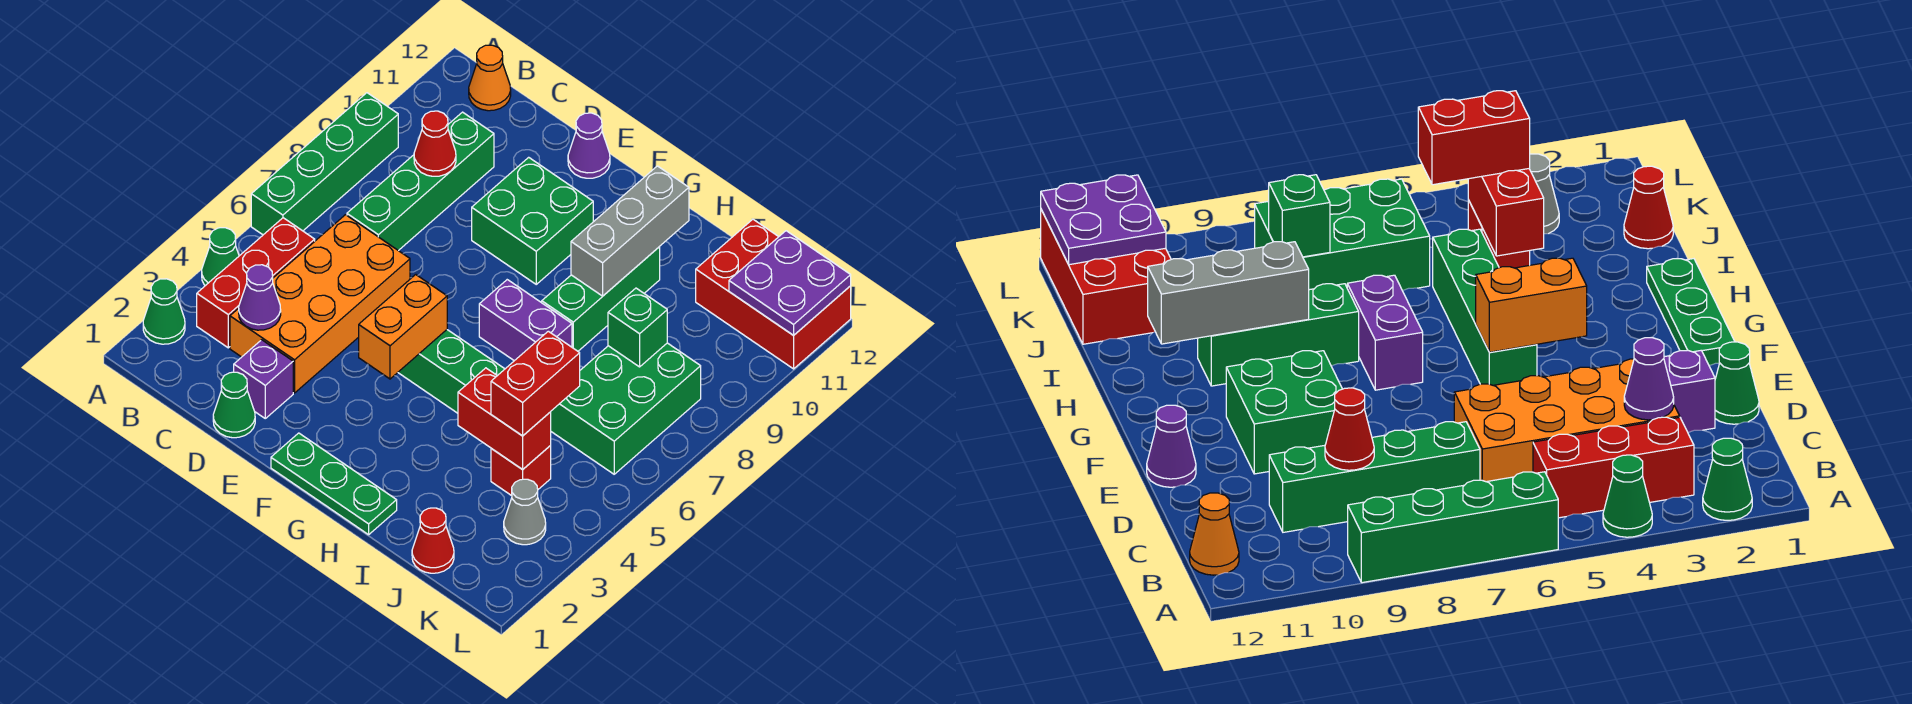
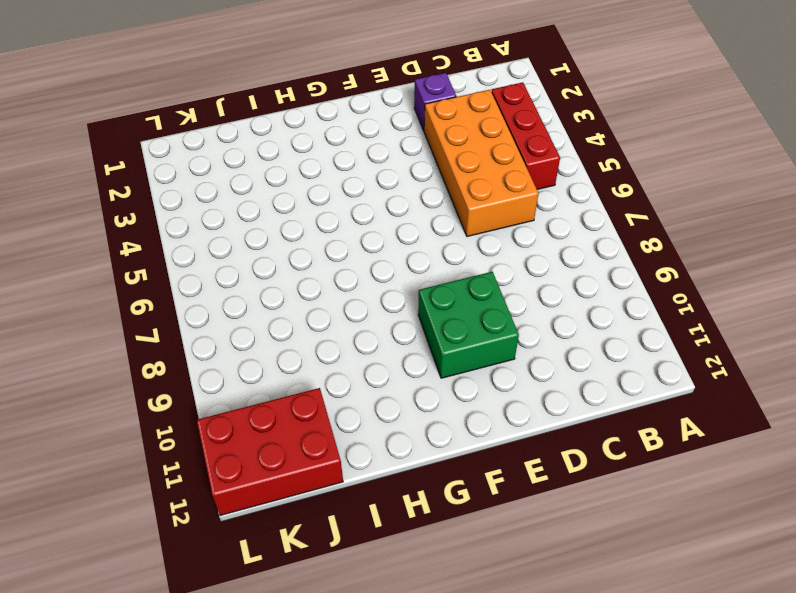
none -> green 1x1 cone [143,279,185,344]
none -> green 1x1 cone [202,228,239,286]
none -> green 1x4 brick [251,93,398,235]

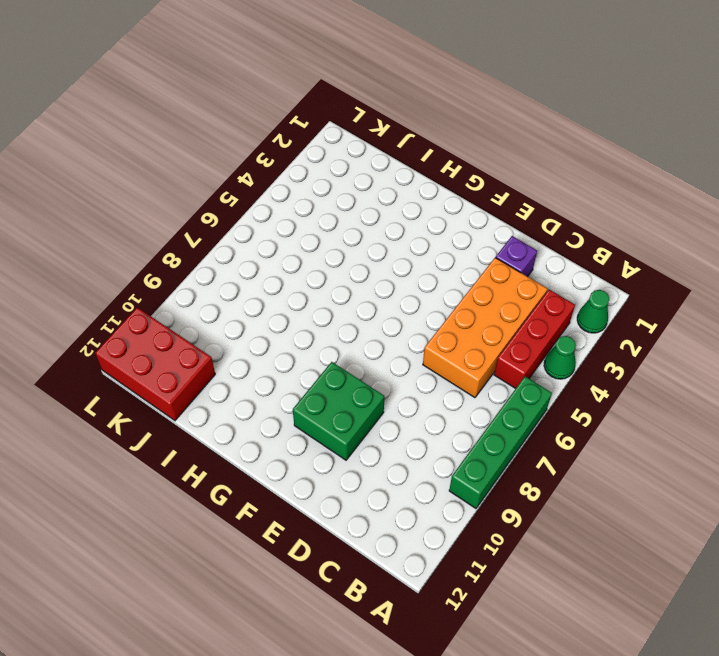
none -> orange 1x1 cone [469,45,511,111]
none -> green 1x4 brick [347,112,494,251]
none -> green 1x1 cone [213,372,255,438]

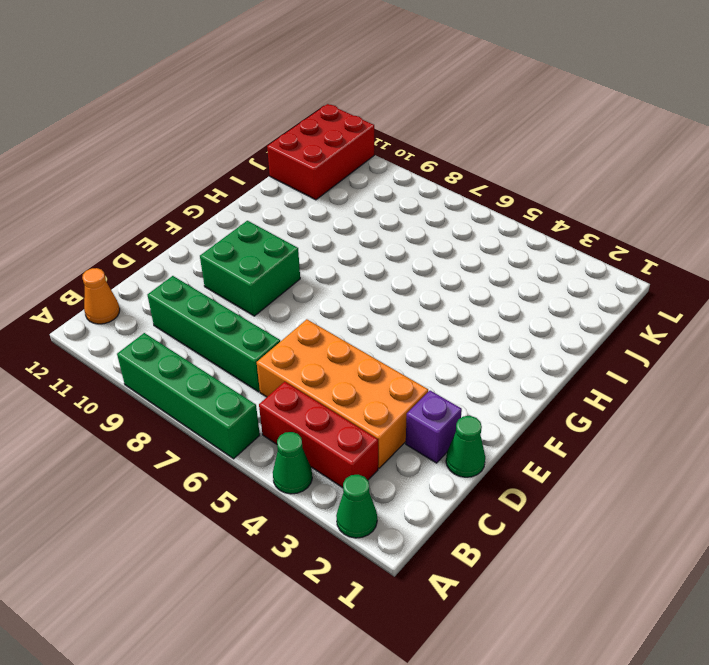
none -> purple 1x1 cone [568,113,610,178]
none -> green 1x3 plate [271,433,397,535]
none -> green 1x4 brick [398,330,504,413]

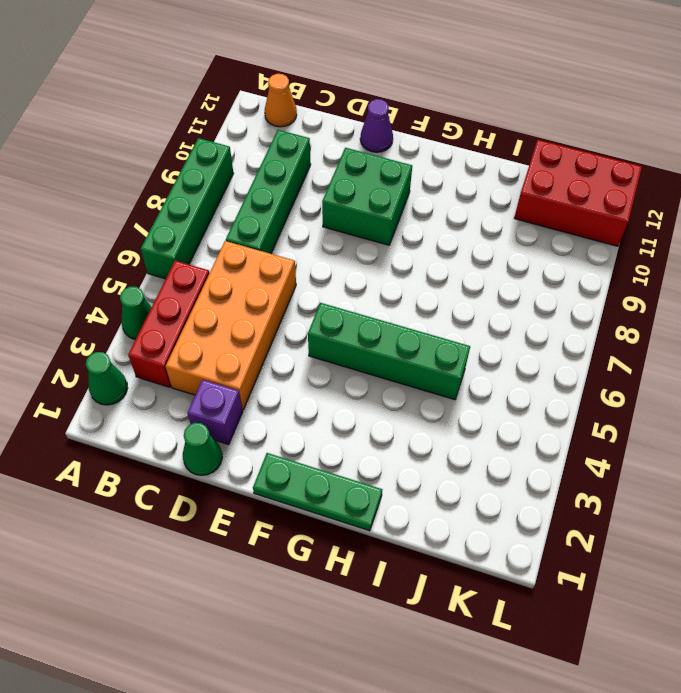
none -> purple 1x2 brick [479,280,572,361]
none -> green 1x3 brick [542,247,660,351]
none -> red 1x1 cone [412,508,454,573]

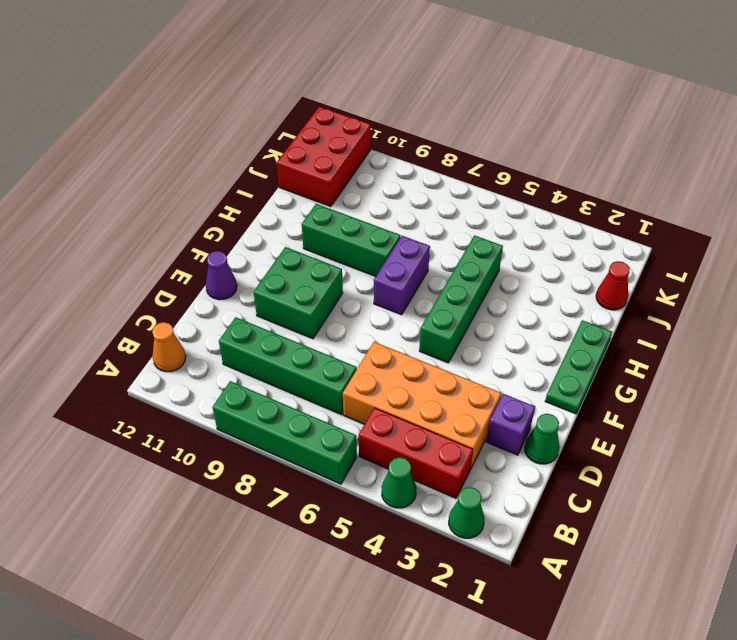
none -> red 1x1 brick [491,446,551,496]
none -> green 2x3 brick [551,343,701,474]
none -> grey 1x1 cone [504,479,546,545]

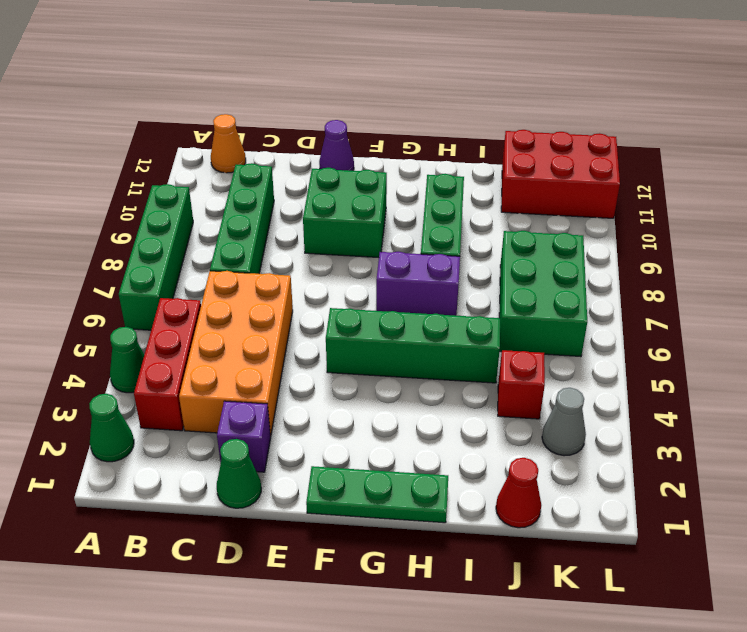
none -> purple 1x1 cone [239,265,281,330]
none -> red 1x1 cone [414,111,456,176]
none -> orange 1x2 brick [359,275,447,379]

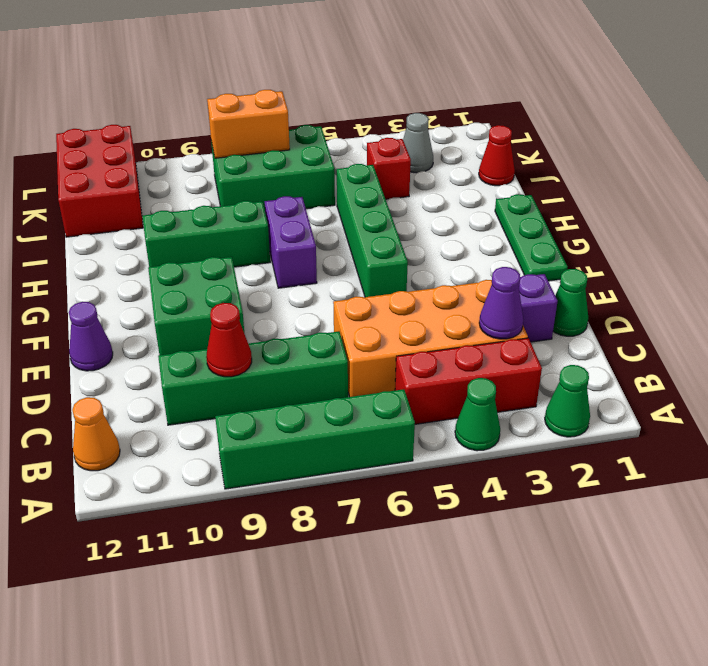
orange 1x2 brick [207,90,290,158] -> orange 1x2 brick moved to [359,275,447,379]
none -> grey 1x3 brick [571,166,689,296]
none -> red 1x2 brick [458,368,551,470]
none -> green 1x1 brick [608,288,667,367]

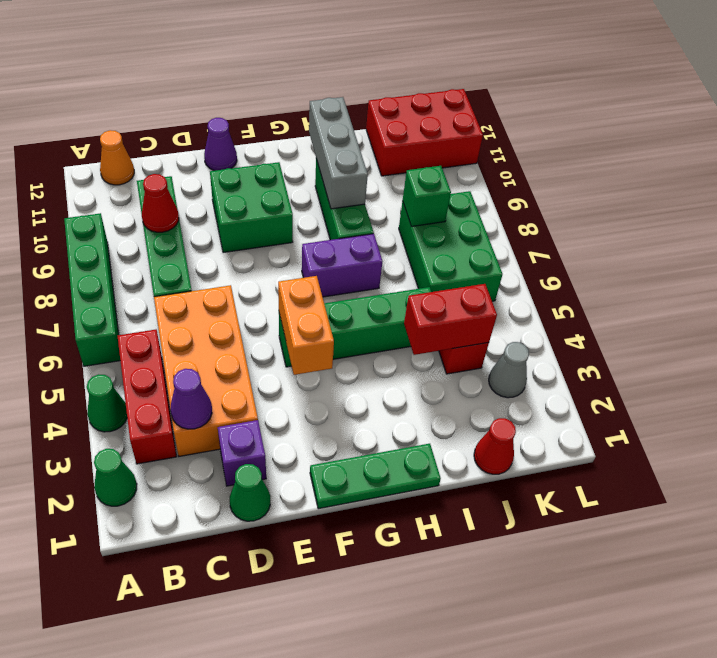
none -> purple 2x2 plate [729,231,851,335]
none -> red 1x2 brick [491,331,580,436]

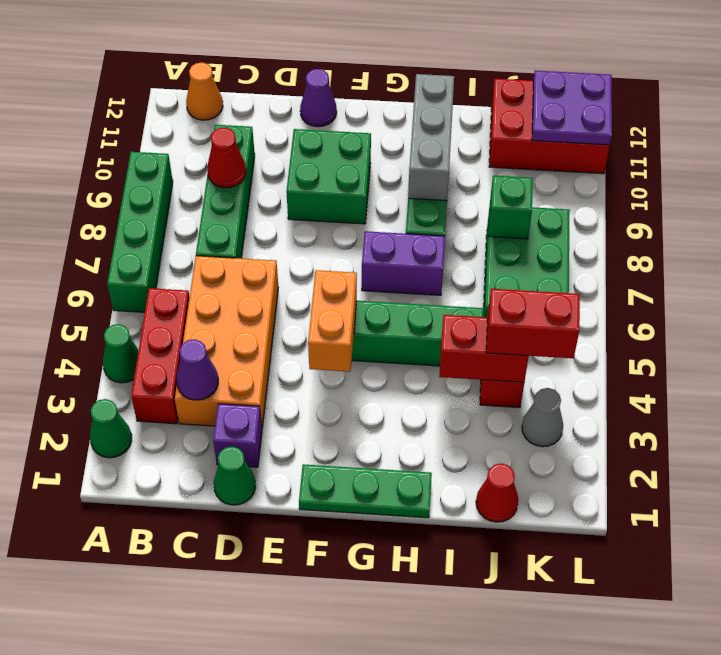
red 1x2 brick [486,289,580,358] -> red 1x2 brick turned to [491,331,580,436]

